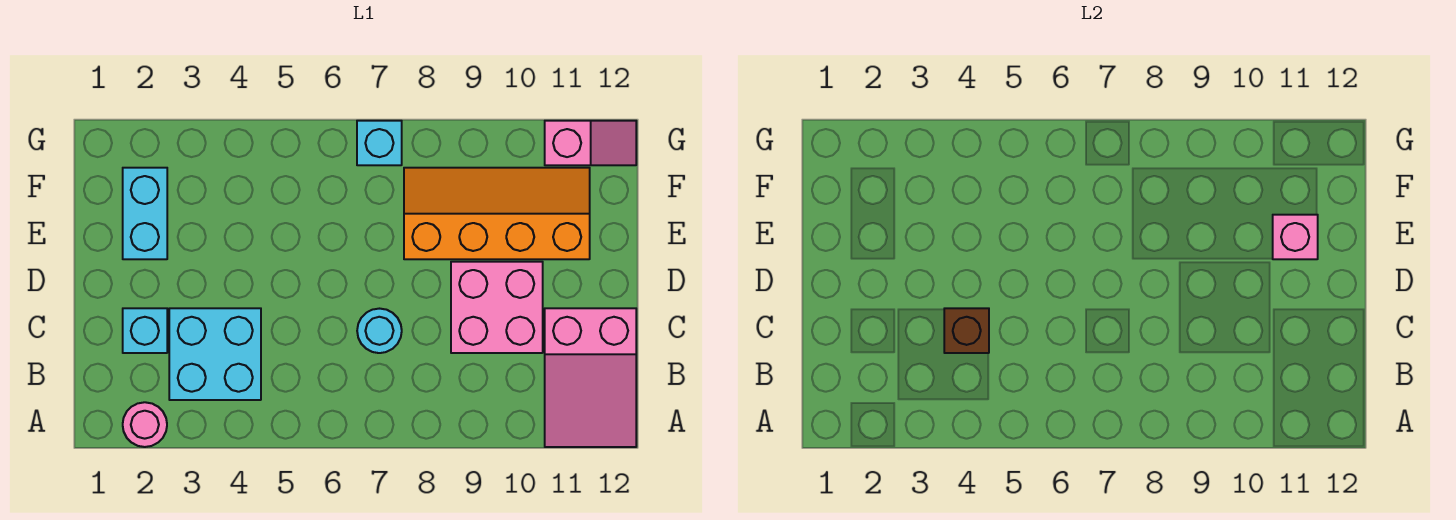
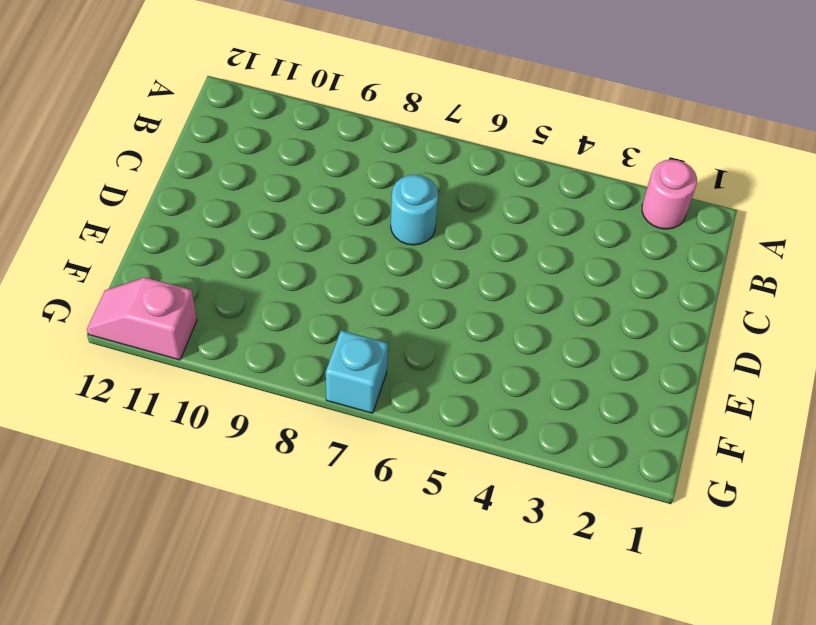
none -> pink 2x3 slope [545,308,636,447]
none -> cyan 2x2 brick [169,308,261,400]
none -> cyan 1x1 brick [123,308,167,353]

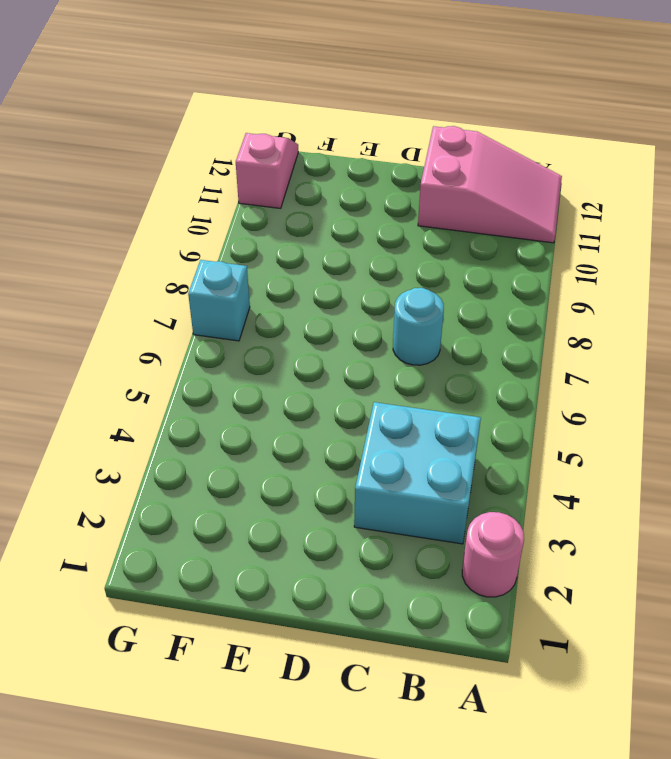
none -> cyan 1x1 brick [123,308,167,353]
none -> pink 2x2 brick [451,262,543,353]
none -> cyan 1x2 brick [123,168,167,259]

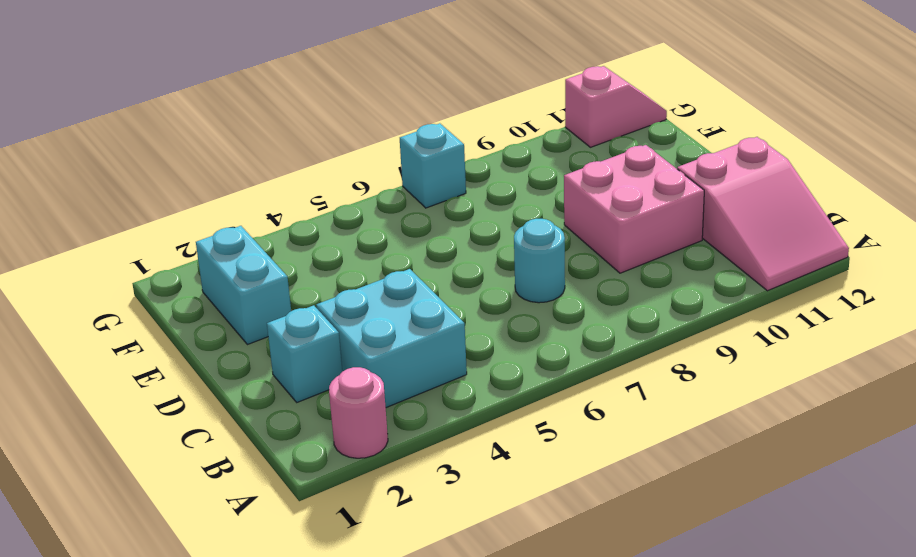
none -> orange 2x4 slope [404,168,590,259]
none -> brown 1x1 brick [944,308,989,353]
none -> pink 1x1 brick [1273,215,1318,259]

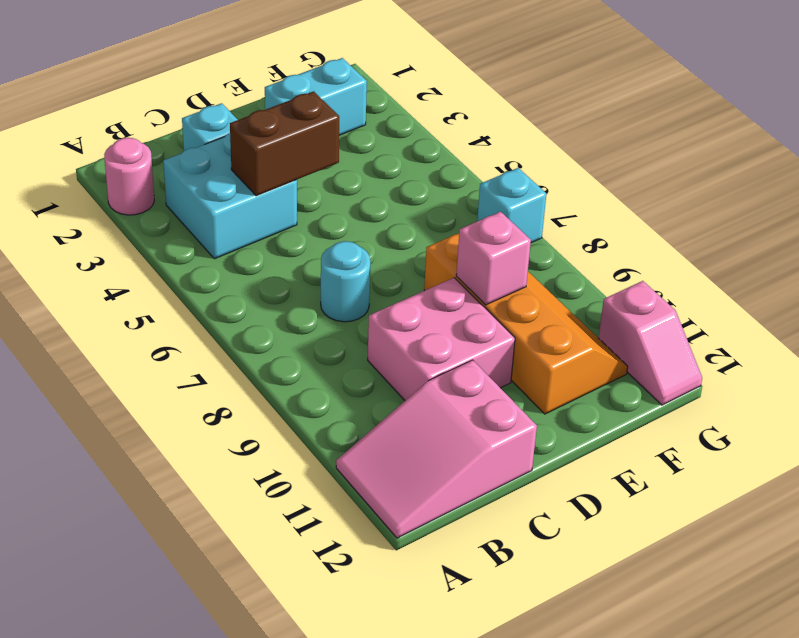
brown 1x2 brick [230,91,339,196] -> brown 1x1 brick [944,308,989,353]
pink 1x1 brick [456,212,531,305] -> pink 1x1 brick moved to [1273,215,1318,259]

